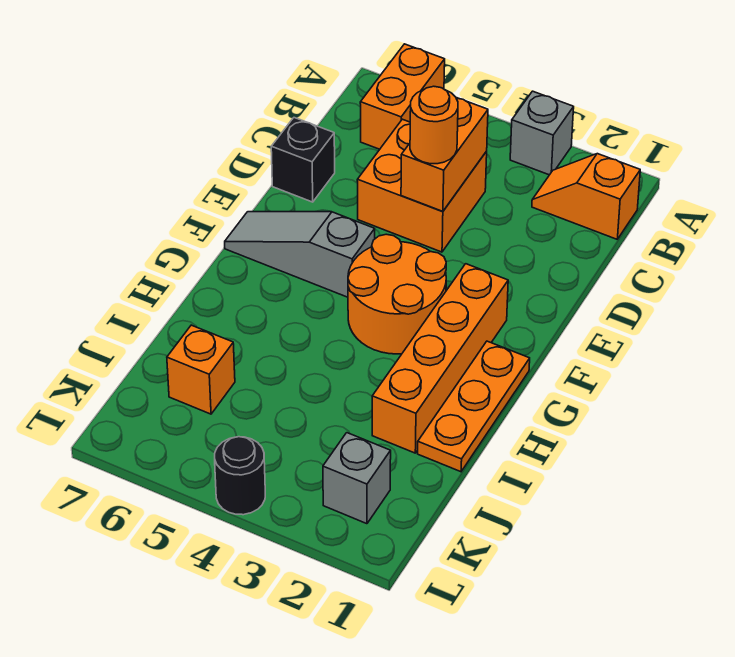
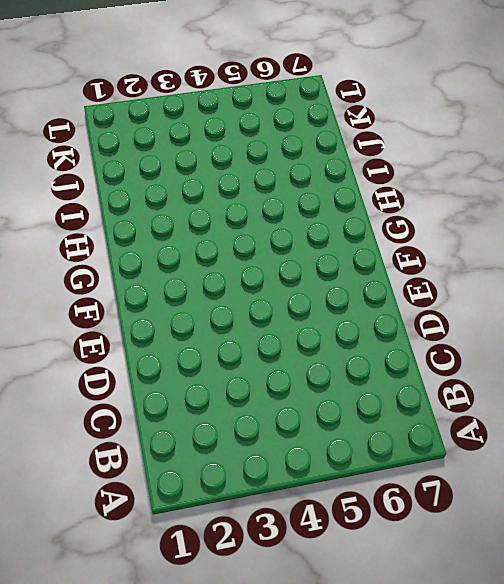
none -> grey 1x1 brick [510,91,574,175]
none -> orange 1x2 brick [360,44,445,149]
none -> orange 1x2 slope [532,154,640,239]

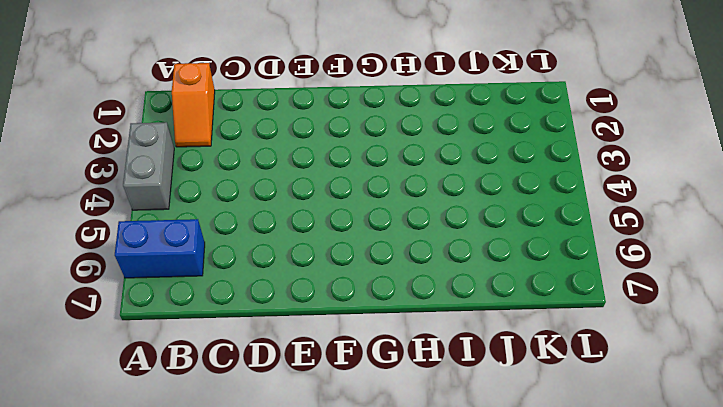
grey 1x2 brick [123,122,174,210] -> grey 1x1 brick [510,91,574,175]
blue 1x2 brick [115,219,205,278] -> orange 1x2 brick [360,44,445,149]
none -> orange 2x2 brick [357,119,487,252]
none -> black 1x1 brick [271,118,335,202]
none -> orange 1x4 brick [372,264,508,453]

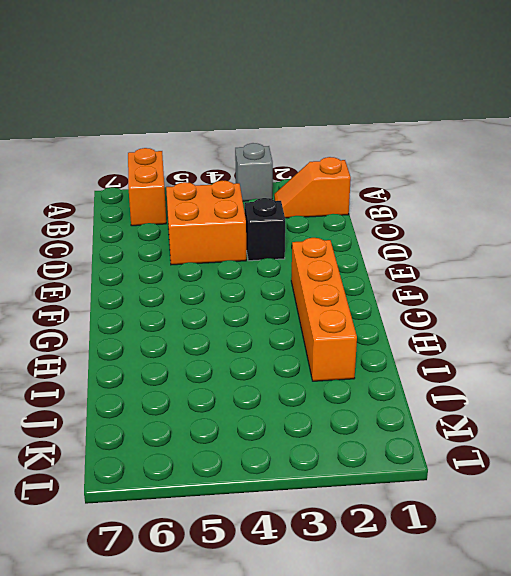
black 1x1 brick [245,198,285,261] -> black 1x1 brick moved to [271,118,335,202]
none -> orange 2x2 round brick [348,234,446,354]
none -> grey 1x3 slope [225,212,375,297]
none -> orange 1x3 plate [418,341,530,472]

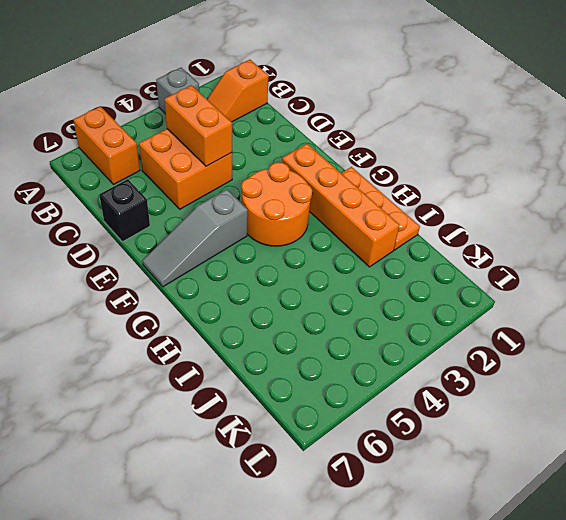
none -> orange 1x1 brick [167,325,235,414]
none -> grey 1x1 brick [323,433,391,524]
none -> black 1x1 round brick [215,437,265,515]

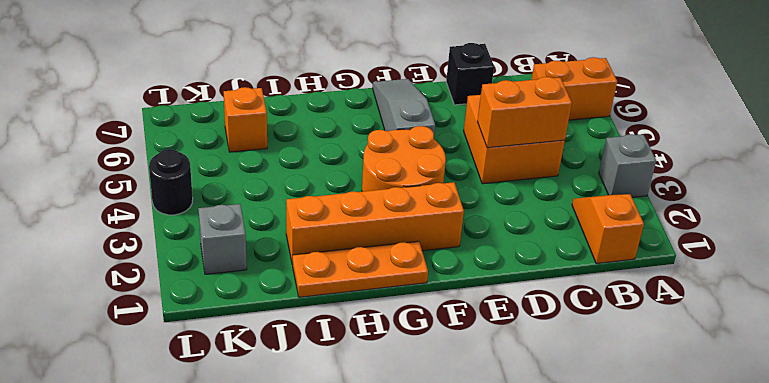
none -> orange 1x1 round brick [410,86,458,164]

